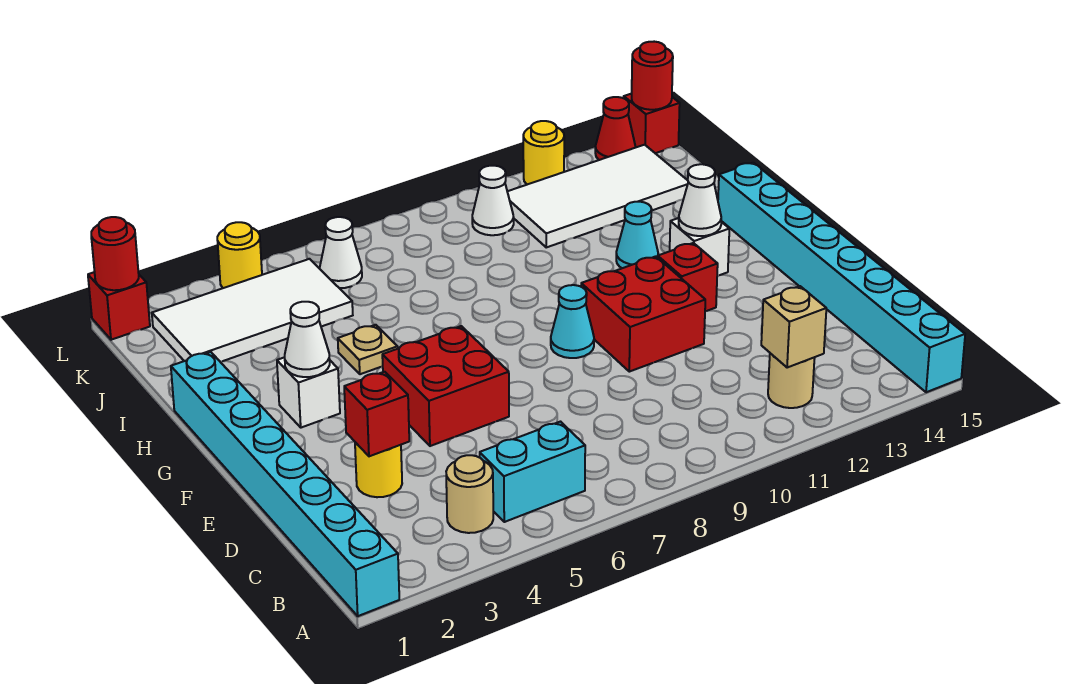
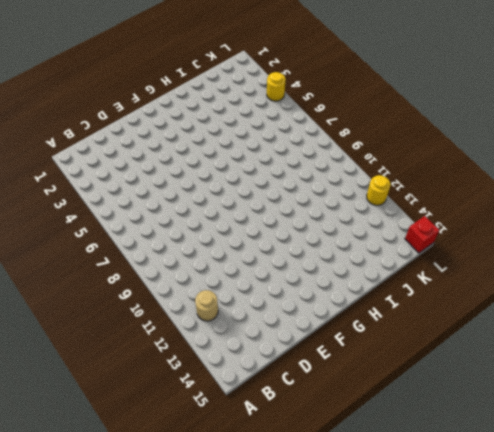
none -> cyan 1x8 brick [171,352,399,616]
none -> cyan 1x8 brick [718,163,965,392]
none -> tan 1x1 round brick [446,455,493,533]

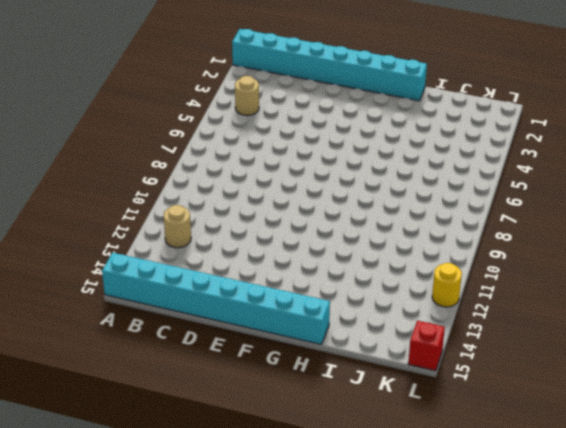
none -> cyan 1x2 brick [480,422,585,522]
none -> yellow 1x1 round brick [355,442,402,497]
none -> red 2x2 brick [382,326,509,446]

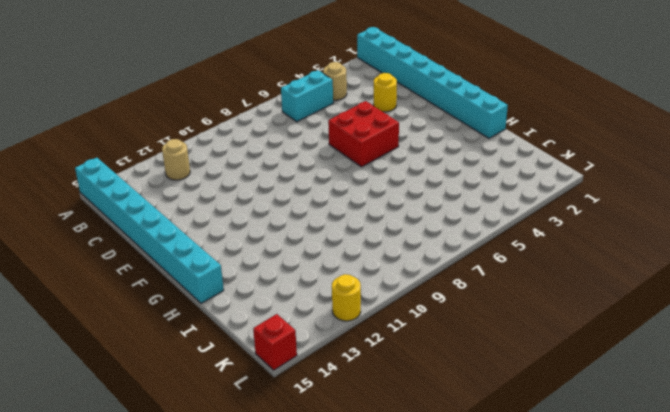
none -> red 2x2 brick [581,256,705,372]
none -> cyan 1x1 cone [551,285,594,358]
none -> red 1x1 brick [657,243,718,311]

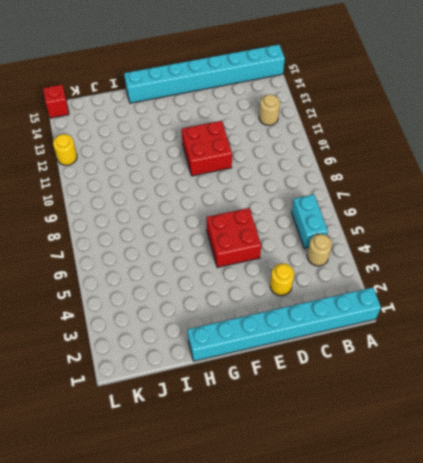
none -> cyan 1x1 cone [551,285,594,358]
none -> red 1x1 brick [657,243,718,311]
none -> white 1x1 brick [277,357,340,428]

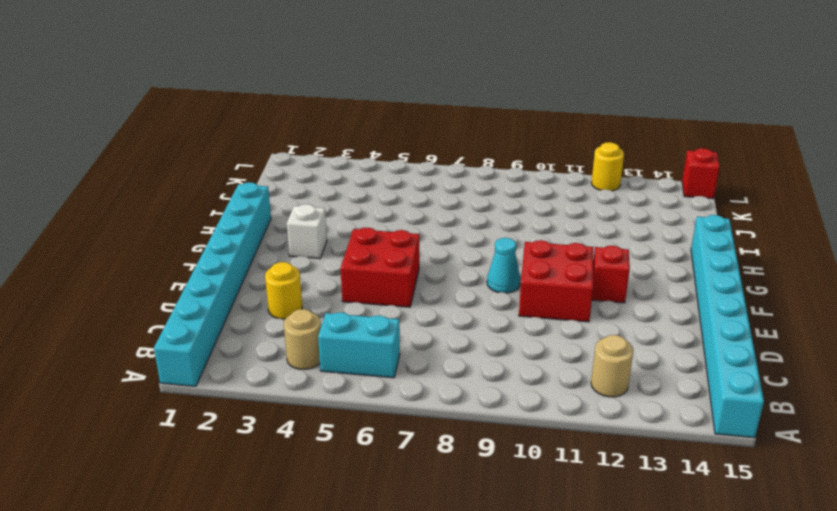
none -> white 1x1 brick [670,218,729,276]
none -> tan 1x1 plate [338,325,398,374]
none -> cyan 1x1 cone [616,202,658,268]

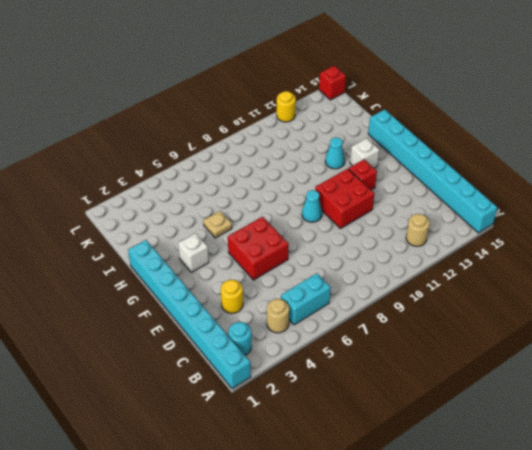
cyan 1x1 round brick [228,322,251,355] -> none
none -> white 2x4 tile [152,259,353,362]
none -> white 2x4 tile [507,145,688,247]
none -> white 1x1 cone [320,217,362,288]

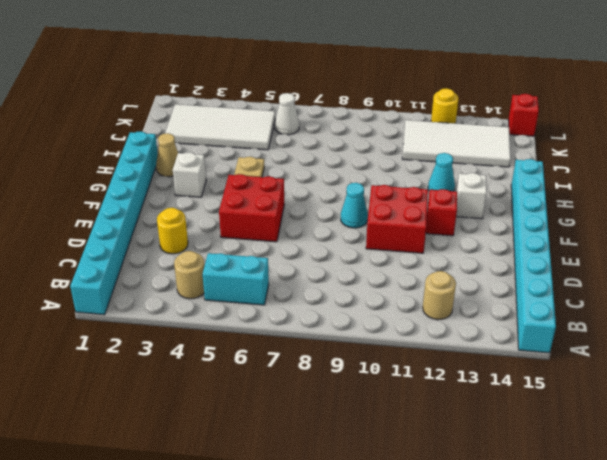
tan 1x1 cone [156,133,178,177] -> none
none -> white 1x1 cone [472,166,514,235]
none -> red 1x1 brick [88,272,150,340]
none -> yellow 1x1 round brick [217,222,262,288]

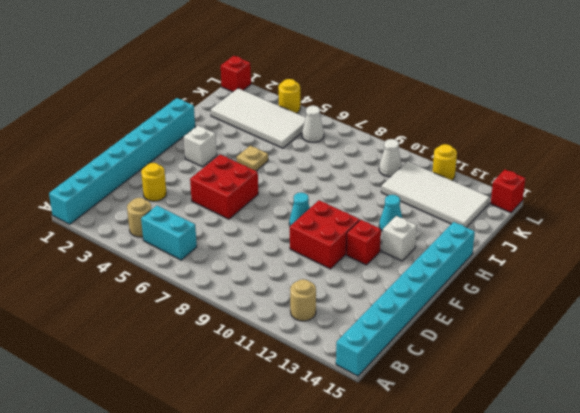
none -> red 1x1 cone [595,97,636,160]
none -> tan 1x1 brick [761,286,826,368]
none -> red 1x1 brick [344,372,409,456]

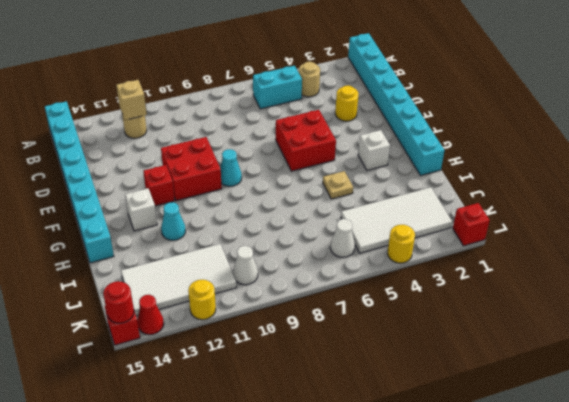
none -> red 1x1 brick [344,372,409,456]
none -> white 1x1 cone [285,302,330,377]
none -> white 1x1 cone [679,164,721,236]

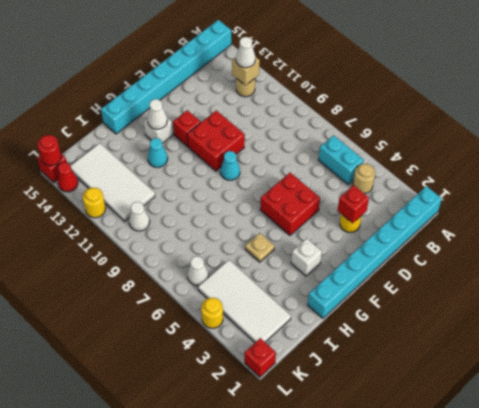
white 1x1 cone [236,37,255,67] -> white 1x1 cone moved to [285,302,330,377]
none -> red 1x1 round brick [91,217,139,290]

